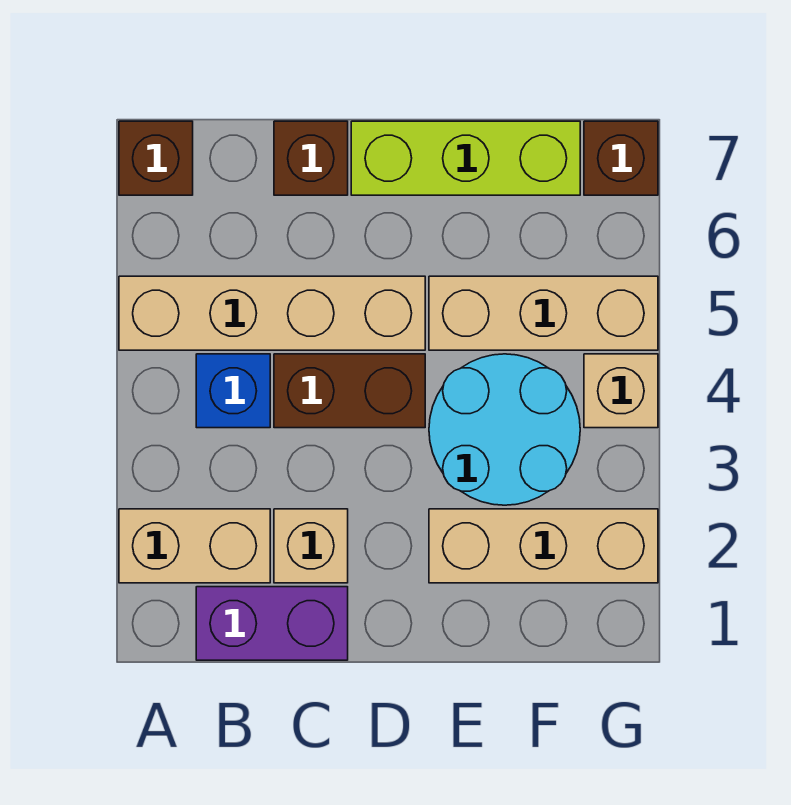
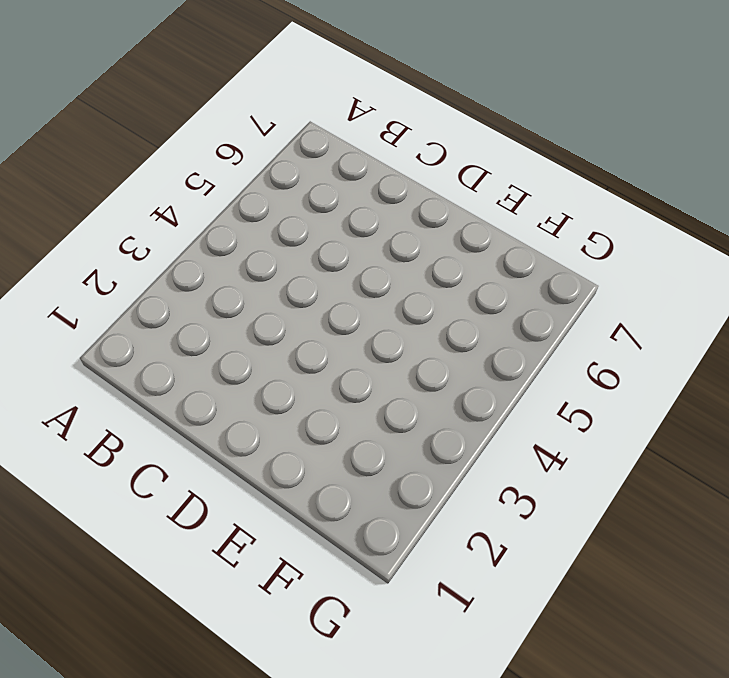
none -> tan 1x2 brick [119,509,270,583]
none -> tan 1x4 brick [119,276,425,350]
none -> brown 1x1 brick [119,121,193,195]

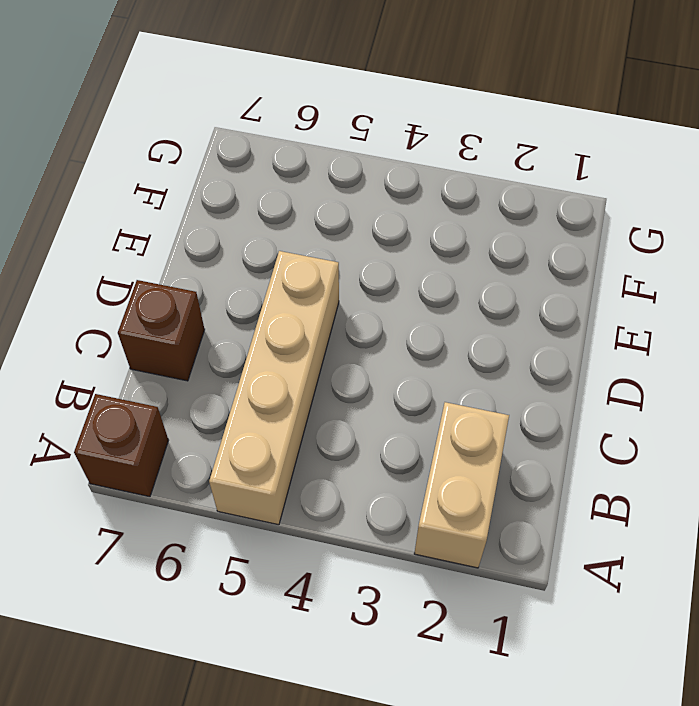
none -> purple 1x2 brick [196,587,348,660]
none -> blue 1x1 brick [196,354,270,428]
none -> tan 1x1 brick [274,509,348,583]

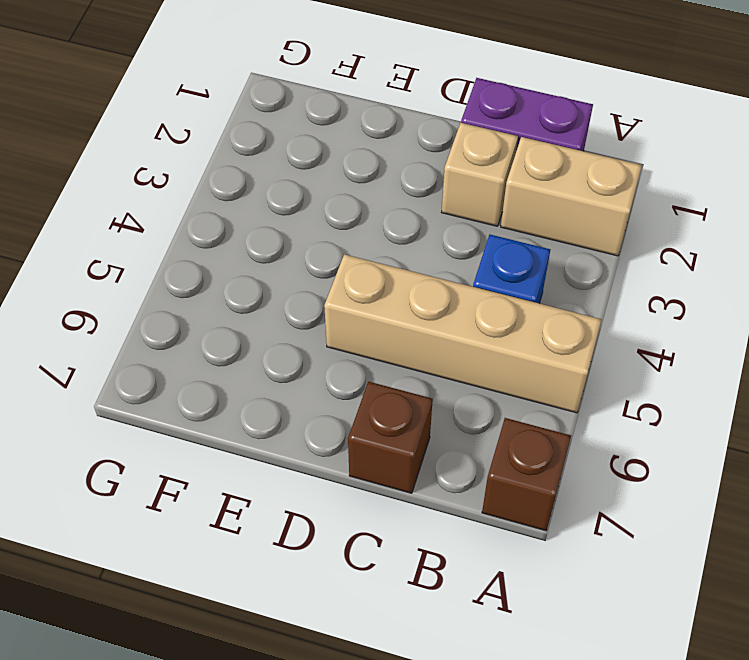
none -> brown 1x2 brick [274,354,425,428]
none -> lime 1x3 brick [351,121,580,195]
none -> tan 1x3 brick [429,509,658,583]

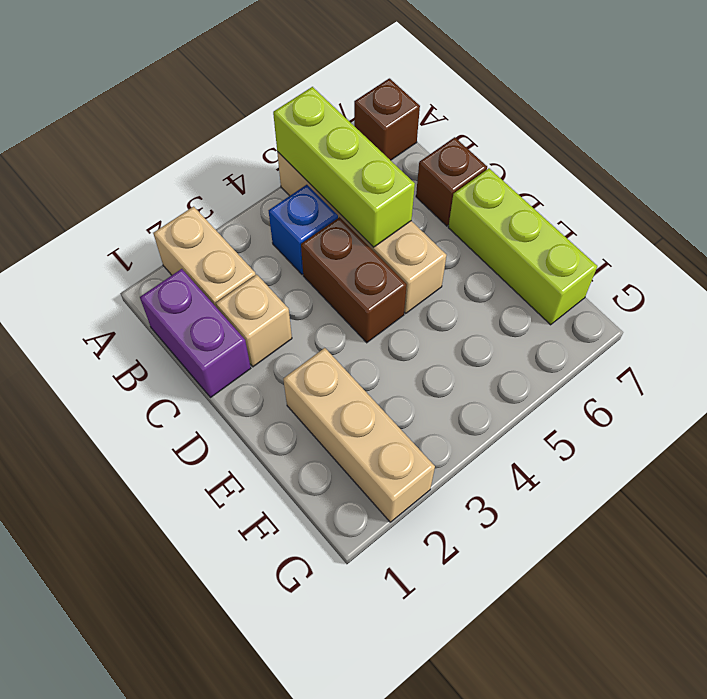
lime 1x3 brick [273,87,415,247] -> none
none -> cyan 2x2 round brick [429,354,580,505]
none -> tan 1x3 brick [429,276,658,350]
none -> tan 1x1 brick [584,354,658,428]

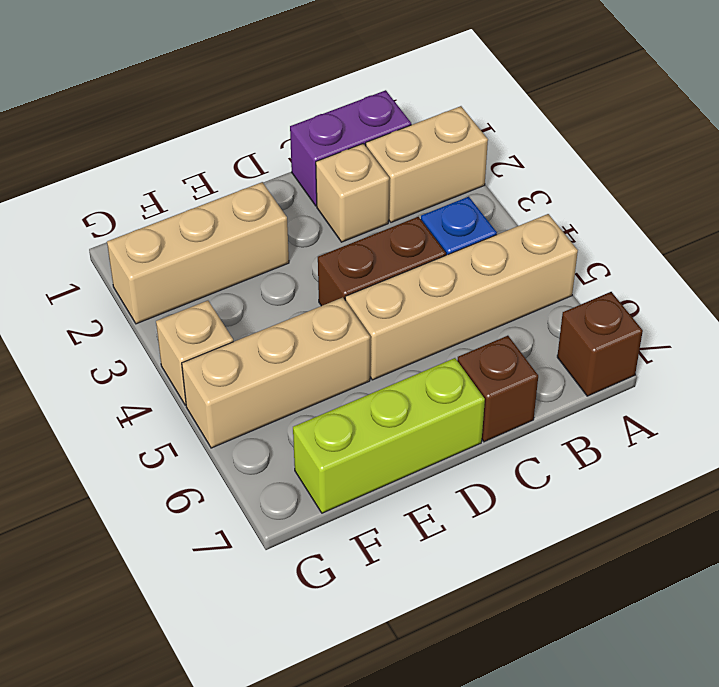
none -> cyan 2x2 round brick [429,354,580,505]
none -> brown 1x1 brick [584,121,658,195]

